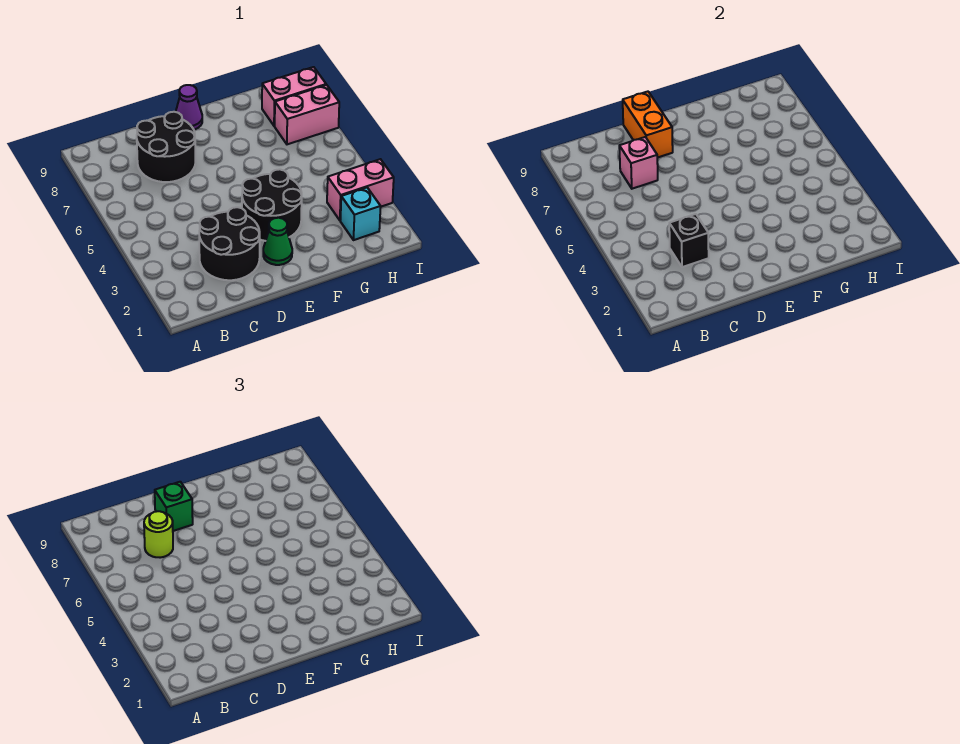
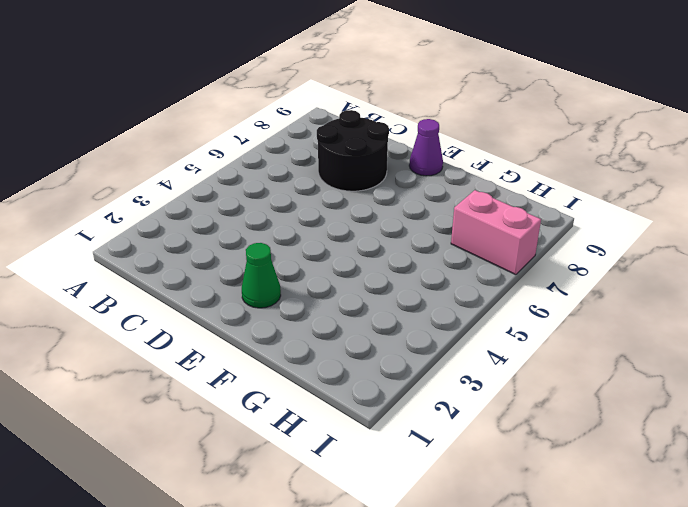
none -> black 2x2 round brick [199,207,260,280]
none -> black 2x2 round brick [242,169,302,241]
none -> cyan 1x1 brick [340,188,381,240]

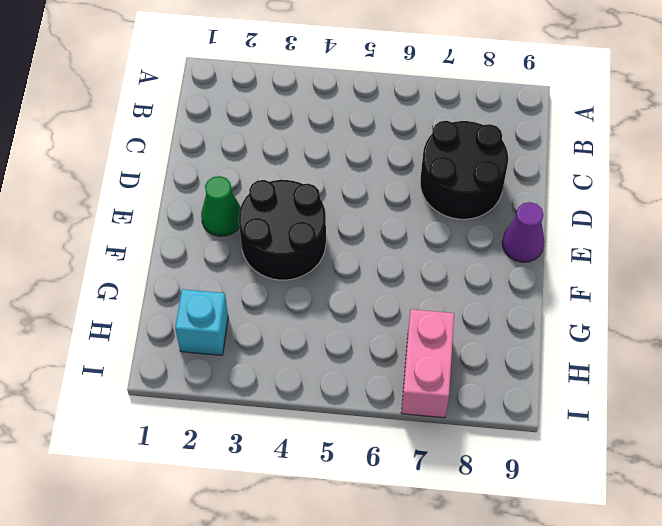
none -> black 2x2 round brick [199,207,260,280]
none -> pink 1x2 brick [327,159,394,220]
none -> pink 1x2 brick [262,67,326,126]

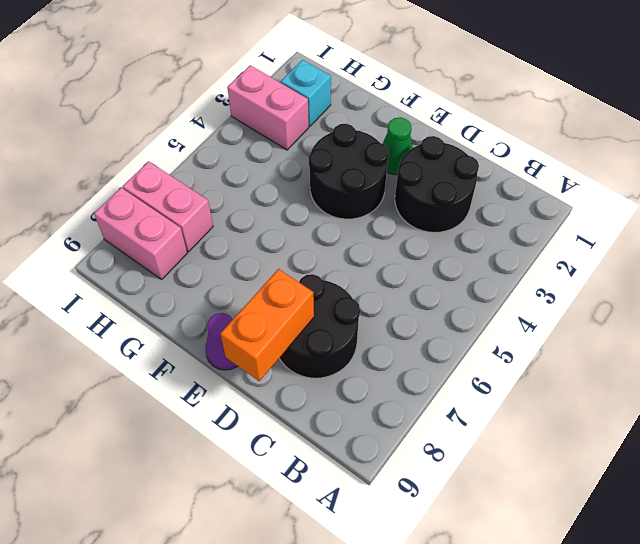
none -> black 1x1 brick [669,214,709,267]
none -> pink 1x1 brick [619,137,658,189]
none -> lime 1x1 round brick [144,511,173,558]

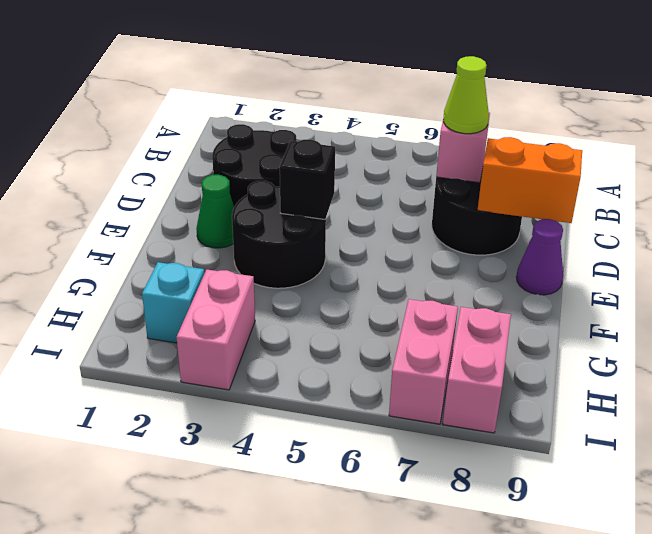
lime 1x1 cone [443,56,489,134] -> lime 1x1 round brick [144,511,173,558]
black 1x1 brick [280,140,335,219] -> black 1x1 brick moved to [669,214,709,267]
none -> green 1x1 brick [155,482,193,531]

